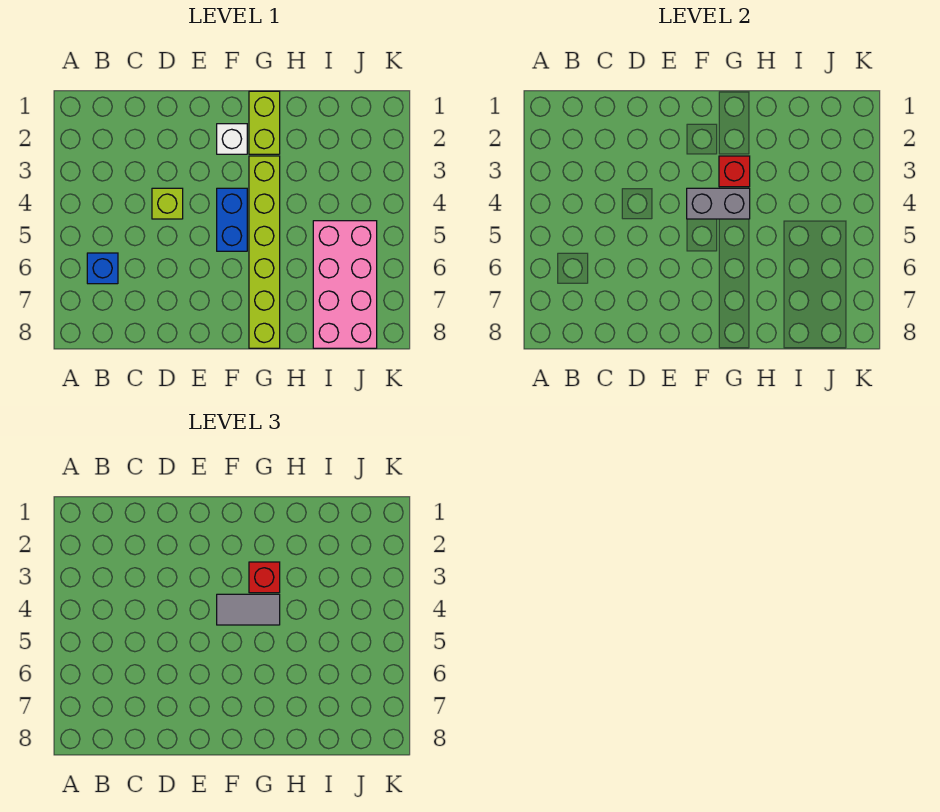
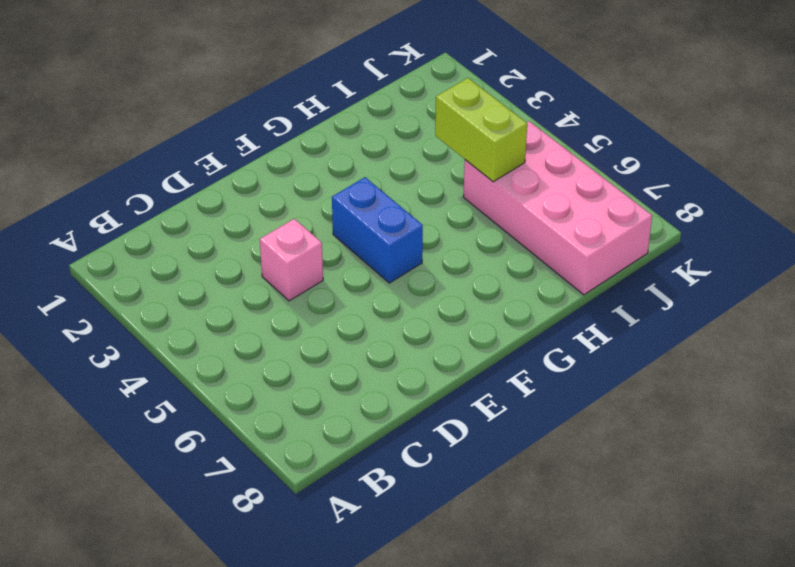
pink 1x1 brick [260,219,323,301] -> lime 1x1 brick [152,188,183,219]
lime 1x2 brick [435,78,527,182] -> lime 1x2 brick moved to [249,91,280,154]
none -> blue 1x1 brick [87,253,118,284]
none -> white 1x1 brick [217,124,247,154]

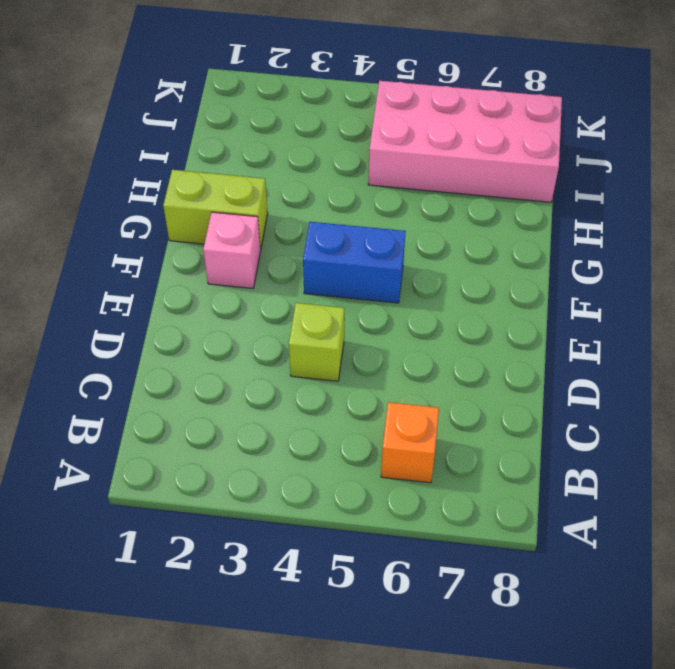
orange 1x1 brick [381,402,439,483] -> blue 1x1 brick [87,253,118,284]
pink 1x1 brick [203,212,261,288] -> white 1x1 brick [217,124,247,154]
none -> lime 1x6 brick [249,156,280,348]
none -> grey 1x2 brick [687,188,750,219]

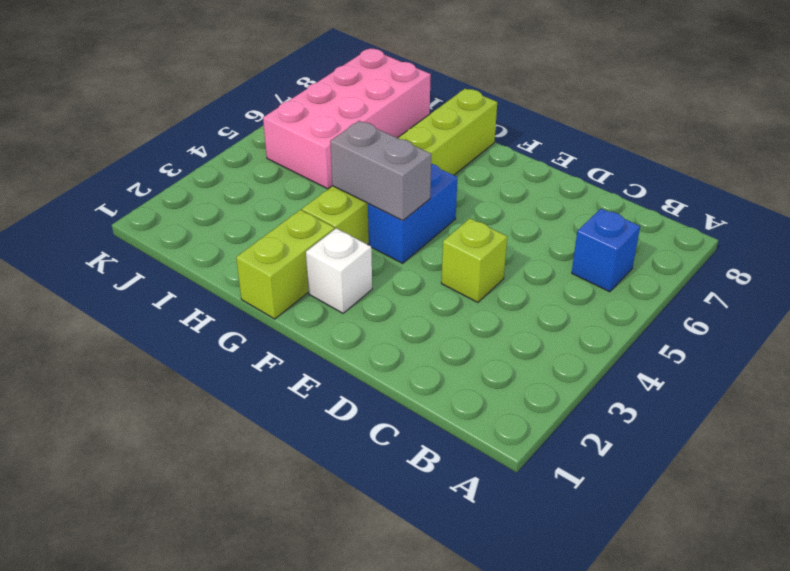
none -> red 1x1 brick [719,156,750,187]
none -> grey 1x2 tile [217,594,280,625]

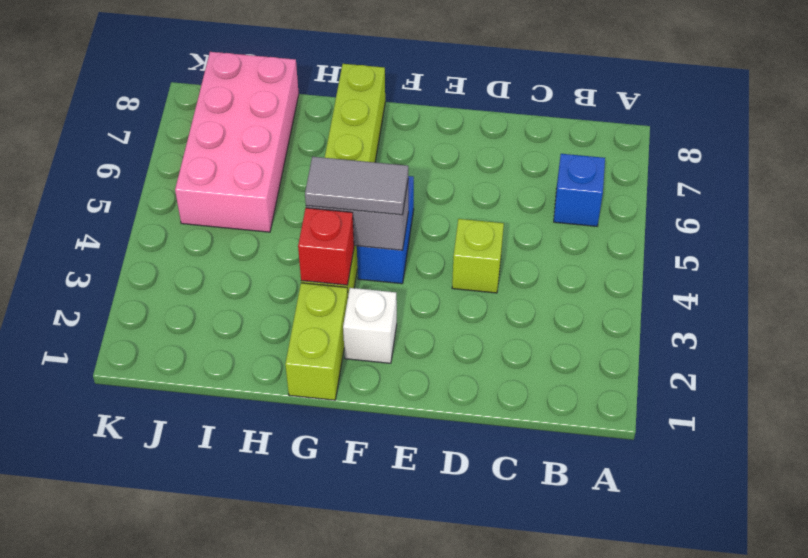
none -> red 1x1 brick [249,562,280,593]

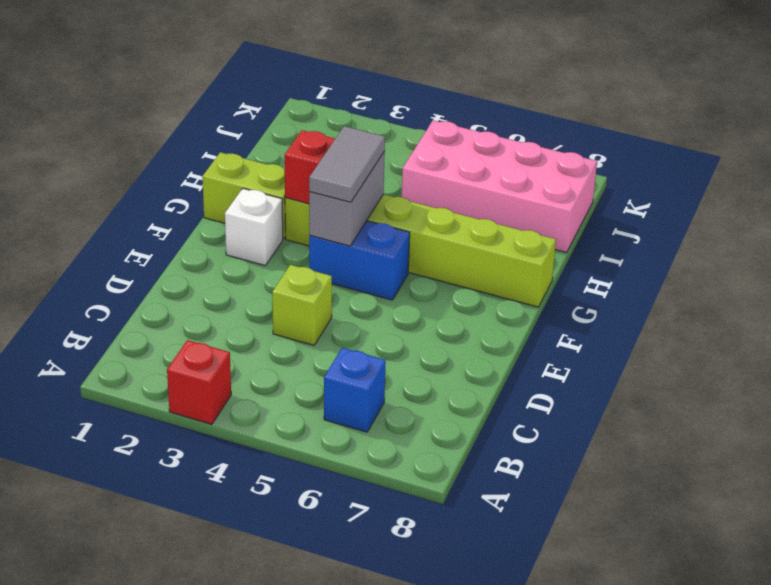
red 1x1 brick [167,340,231,424] -> red 1x1 brick moved to [249,562,280,593]

